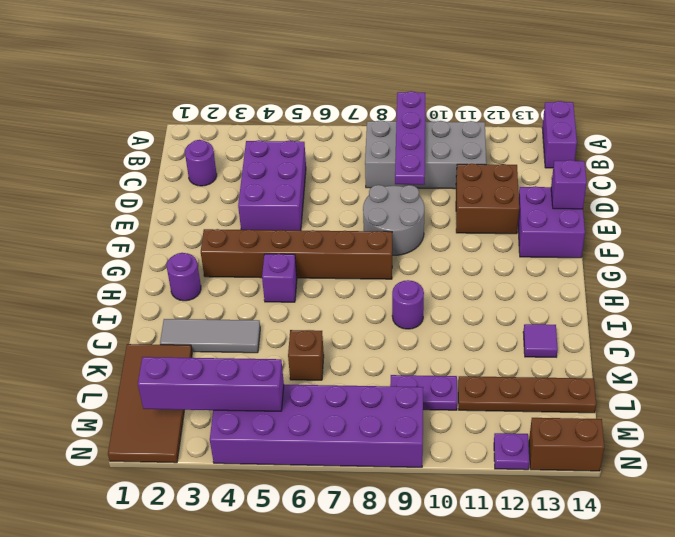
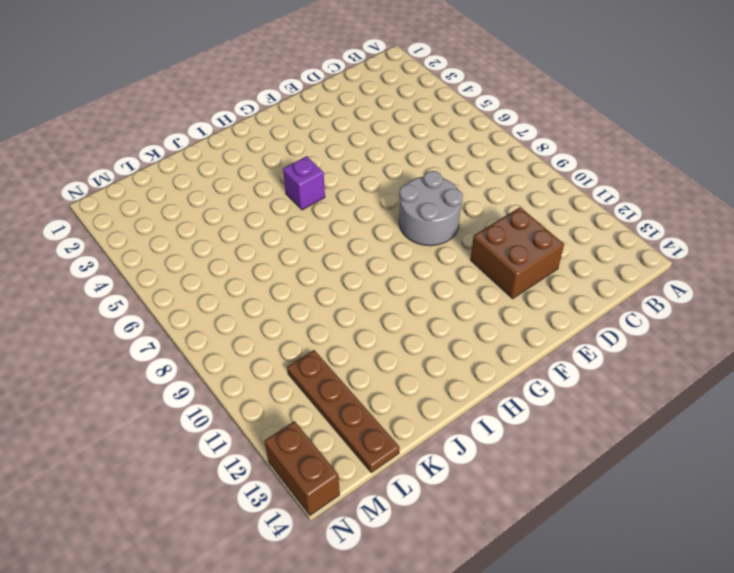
none -> purple 1x2 brick [542,101,577,168]
none -> grey 2x4 brick [365,120,486,189]
none -> purple 1x1 round brick [185,140,217,186]

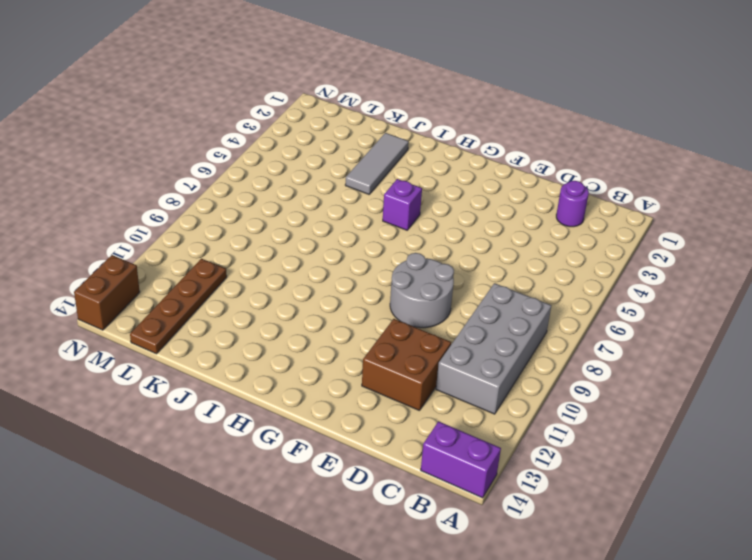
none -> purple 2x3 brick [238,140,306,230]
none -> purple 2x2 brick [518,186,585,258]
none -> brown 1x6 brick [201,229,392,279]

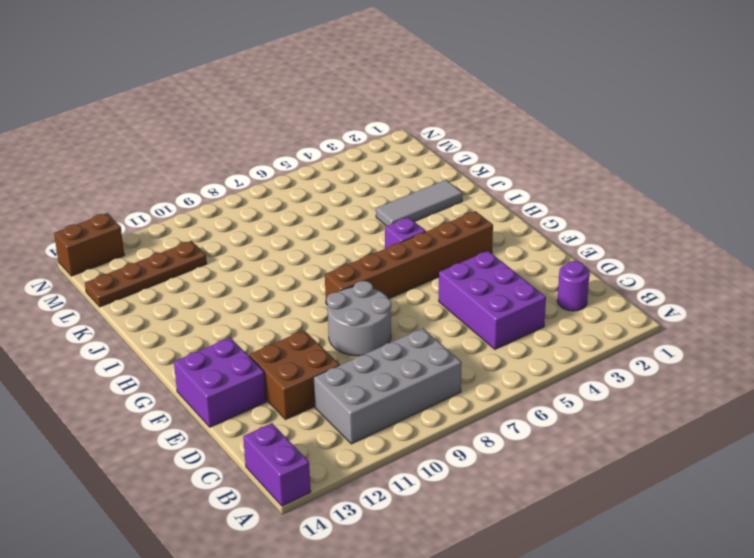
none -> purple 1x1 round brick [167,253,201,301]
none -> purple 1x1 round brick [392,280,424,329]
none -> purple 1x1 tile [523,324,558,357]

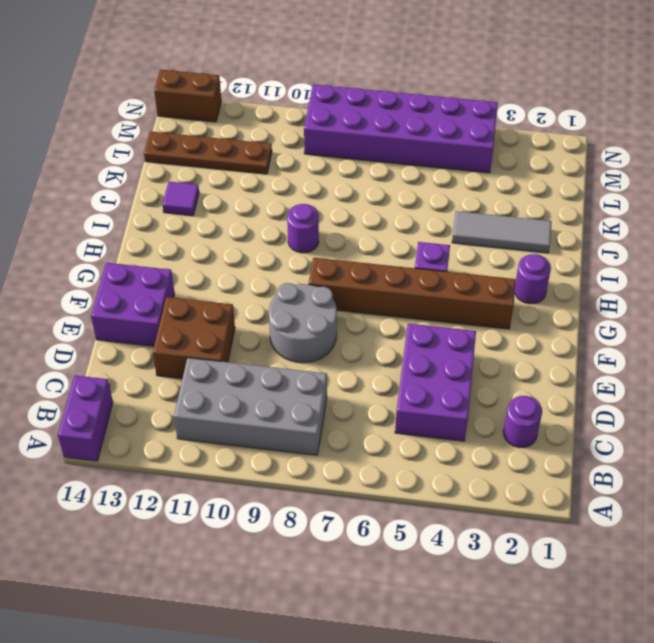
none -> brown 2x4 tile [108,344,192,463]
none -> brown 1x1 brick [288,330,324,380]
none -> purple 1x2 plate [390,375,457,410]

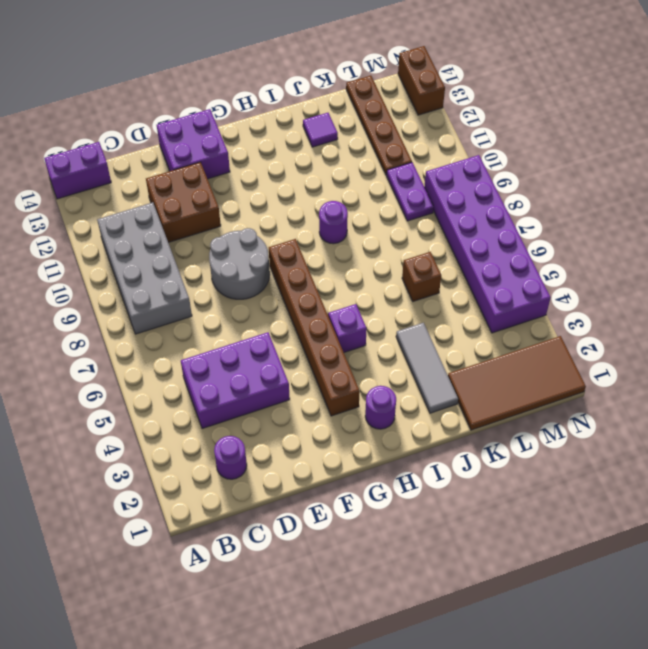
none -> purple 1x1 plate [494,433,529,470]
none -> purple 1x4 plate [395,91,425,185]
none -> purple 1x1 brick [551,160,587,209]

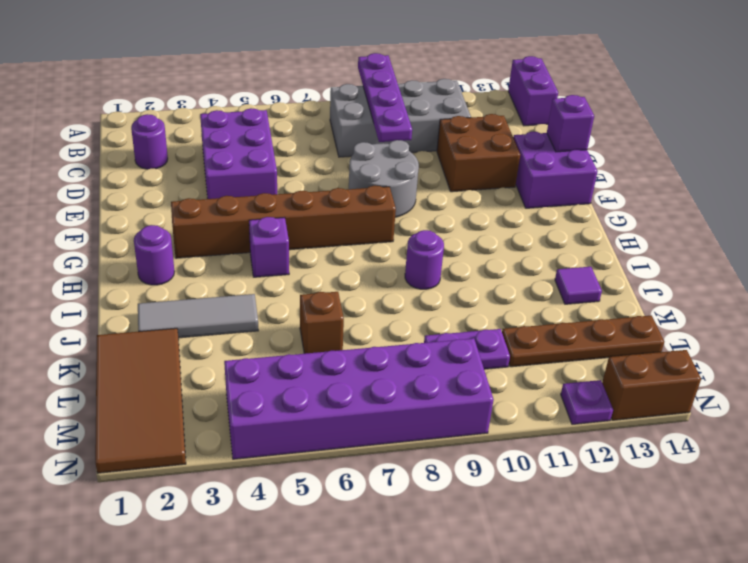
none -> purple 1x4 brick [138,357,284,411]

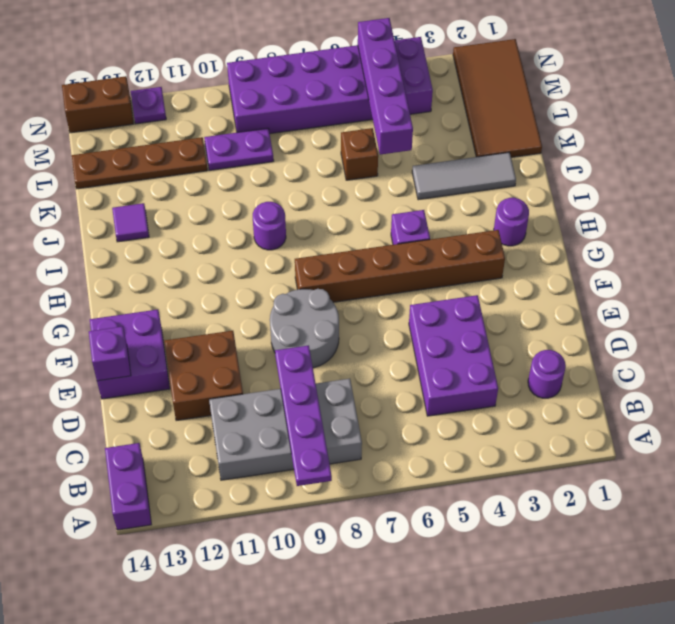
purple 1x4 brick [358,18,413,155] -> purple 1x4 brick turned to [138,357,284,411]

